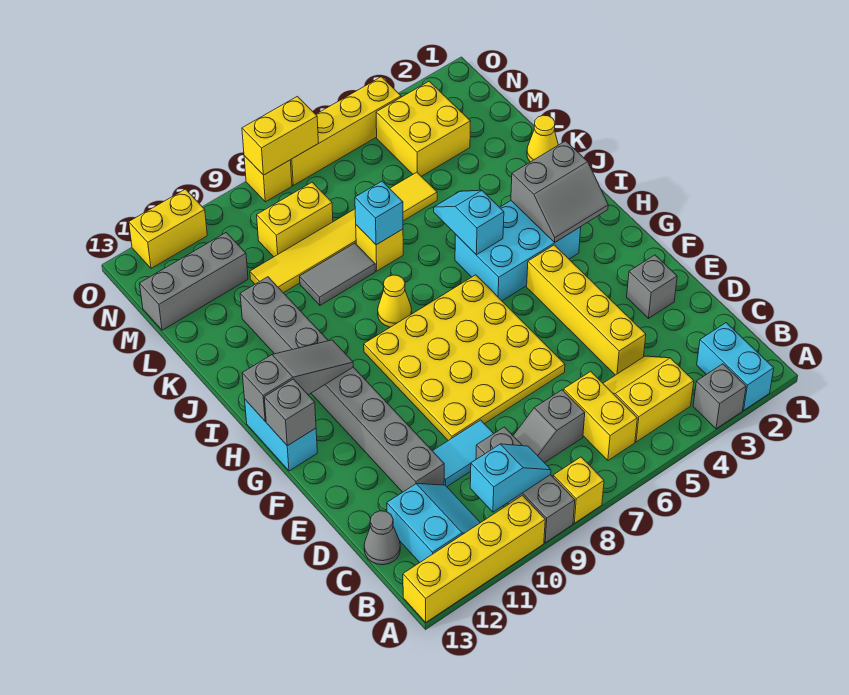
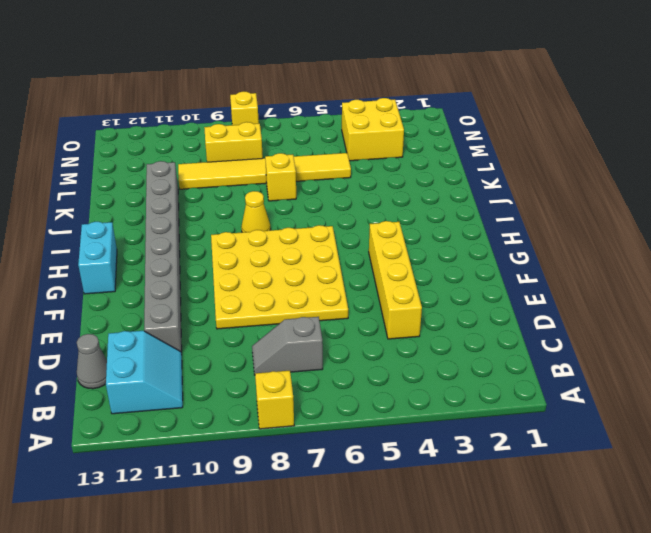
none -> cyan 1x2 brick [697,323,774,410]
none -> grey 1x1 brick [693,364,746,429]
none -> grey 1x3 brick [476,427,575,543]
none -> yellow 1x4 brick [403,495,545,622]

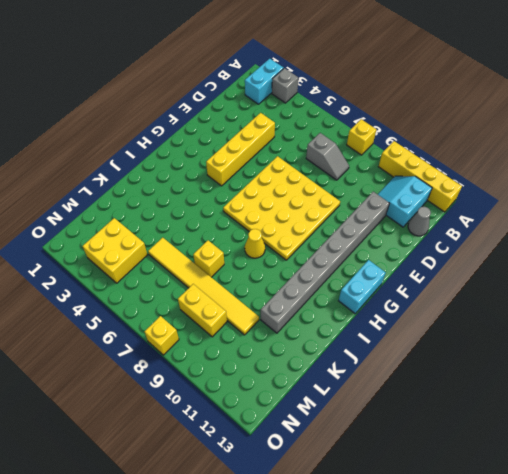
none -> grey 1x3 brick [476,427,575,543]
none -> yellow 2x2 slope [603,356,694,442]
none -> yellow 1x2 brick [564,371,637,460]
none -> cyan 1x2 tile [433,420,494,487]

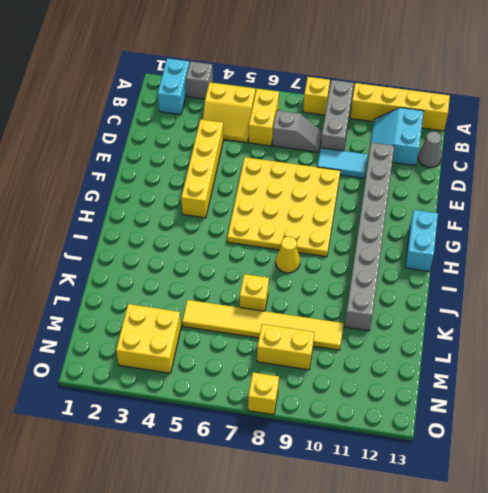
none -> grey 1x1 brick [627,255,677,318]
none -> cyan 2x3 brick [455,201,581,301]
none -> yellow 1x1 cone [527,115,558,162]
none -> grey 1x2 tile [300,243,375,305]

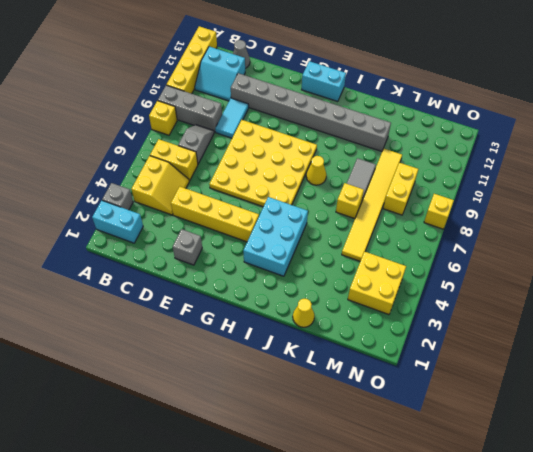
none -> grey 1x3 brick [140,233,248,330]
none -> yellow 1x4 brick [290,77,401,185]
none -> yellow 1x2 brick [129,189,207,268]
none -> cyan 1x2 slope [470,444,551,512]

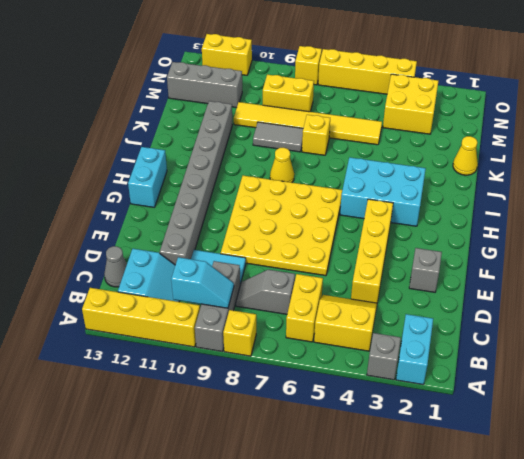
none -> grey 1x1 brick [264,379,316,446]
none -> grey 2x2 slope [511,141,608,243]
none -> grey 1x3 slope [242,340,353,421]
none -> cyan 1x2 slope [434,190,504,255]

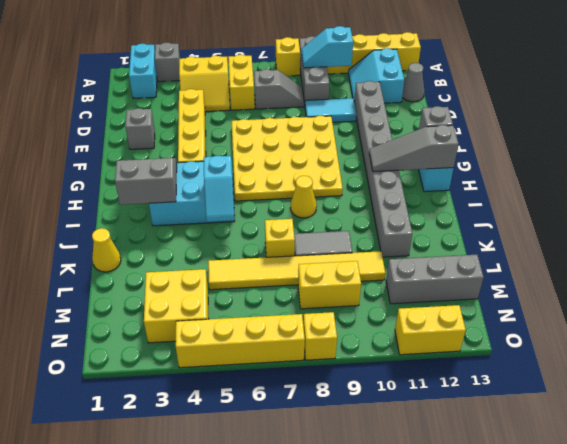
none -> cyan 1x1 brick [355,181,403,245]
none -> yellow 1x2 brick [242,96,318,175]

